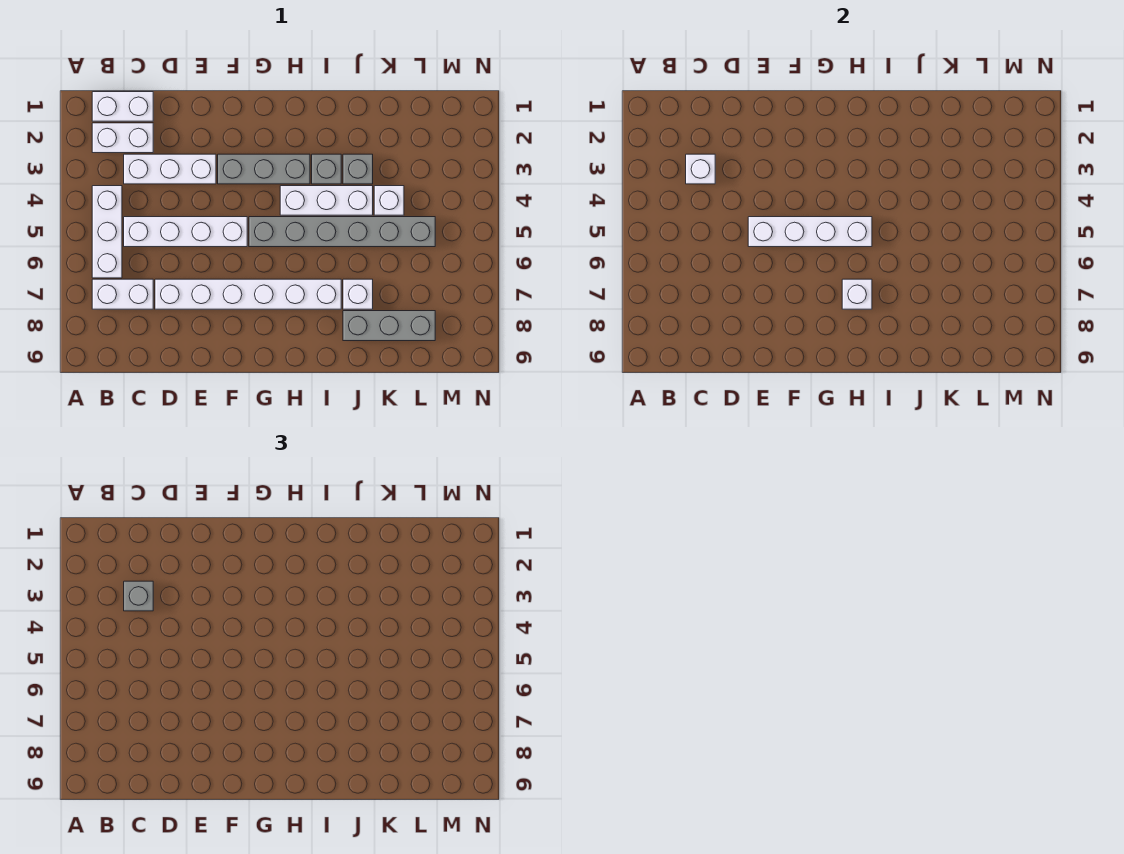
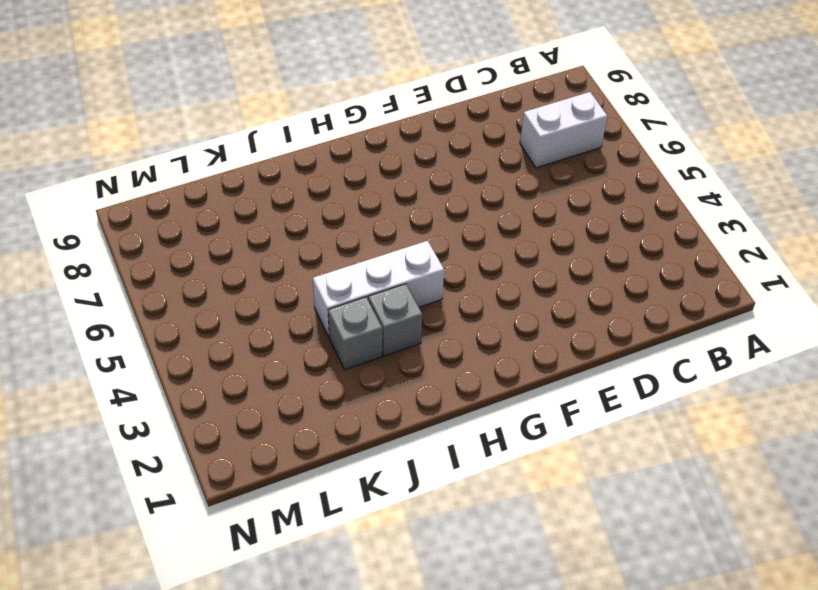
none -> white 1x2 brick [92,92,153,121]
none -> white 1x2 brick [92,123,153,153]
none -> white 1x3 brick [92,186,122,278]

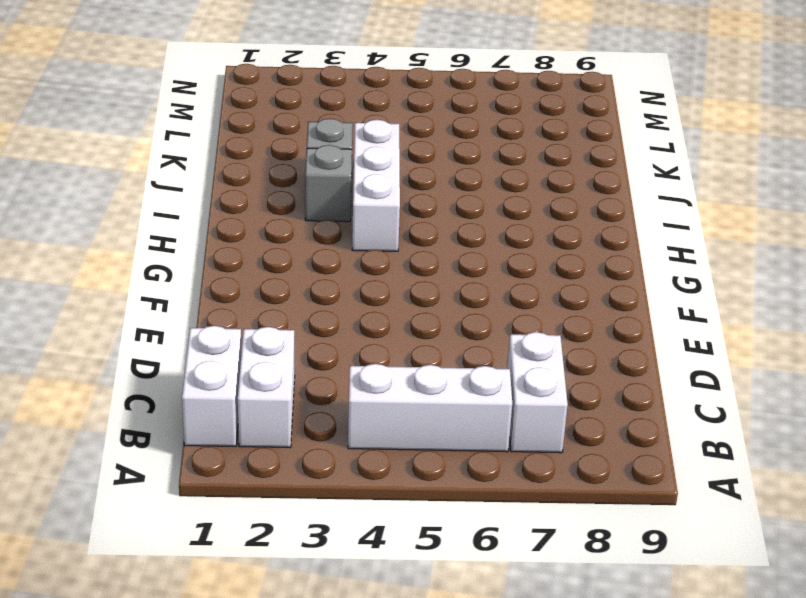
none -> white 1x3 brick [124,154,216,184]
none -> white 1x4 brick [124,217,247,247]
none -> white 1x6 brick [155,279,341,309]

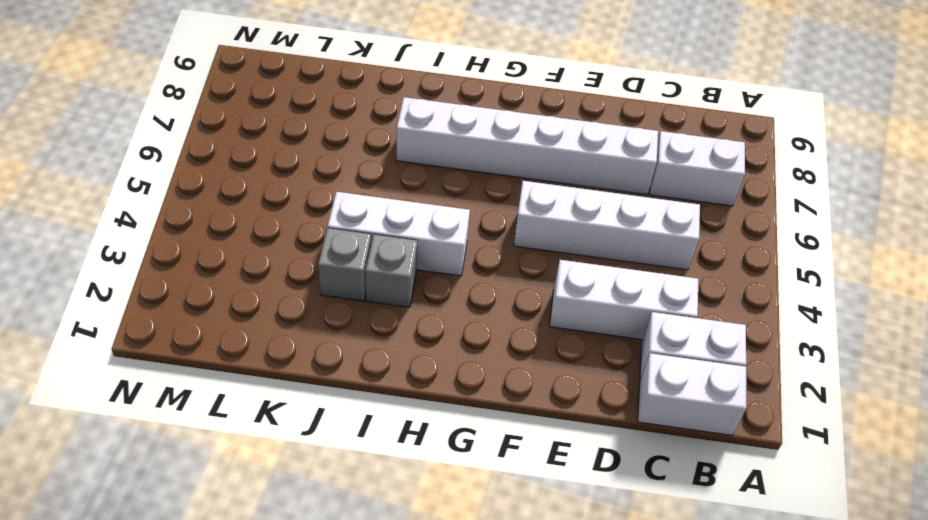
none -> white 1x3 brick [92,186,122,278]
none -> grey 1x3 brick [218,154,310,184]
none -> grey 1x6 brick [249,217,435,247]

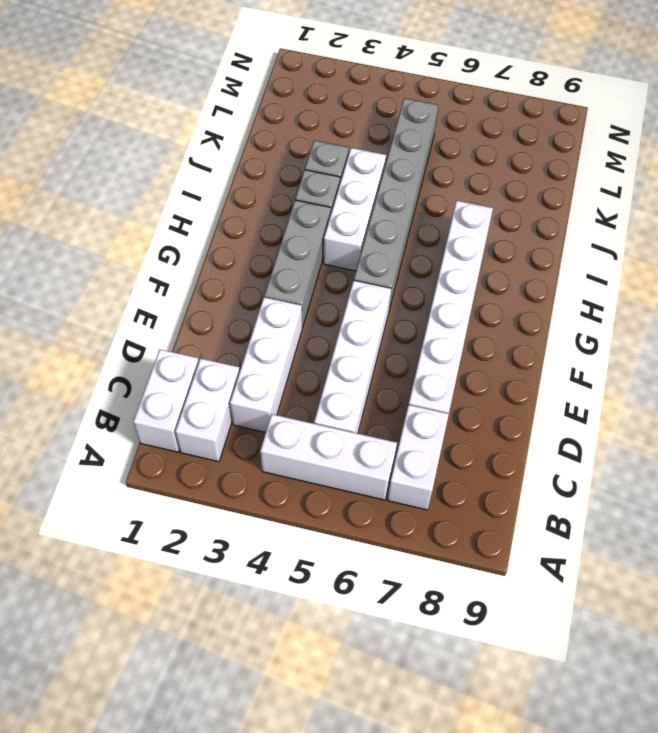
none -> white 1x1 brick [343,279,373,309]
none -> grey 1x3 brick [343,311,435,341]
none -> white 1x1 brick [374,186,404,215]

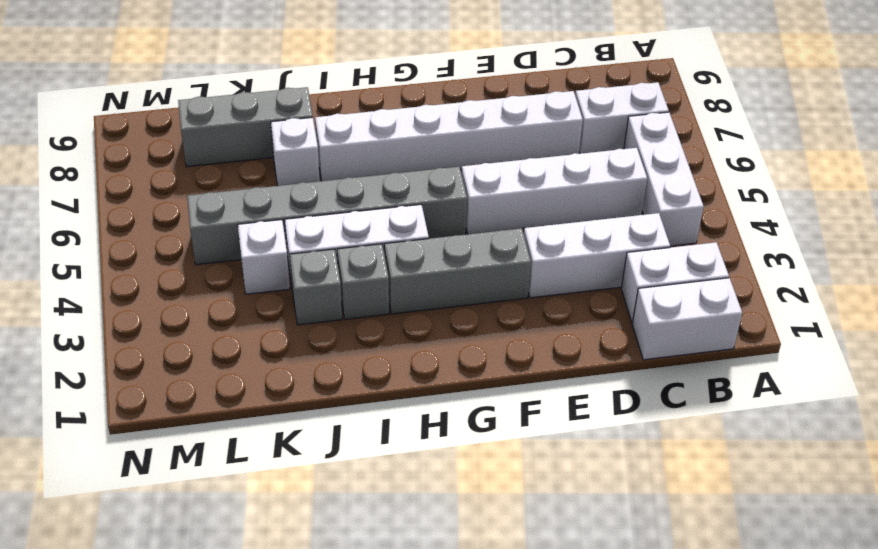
none -> white 1x1 brick [686,154,715,184]
none -> white 1x4 brick [748,217,872,247]
none -> white 1x1 brick [842,279,872,309]

